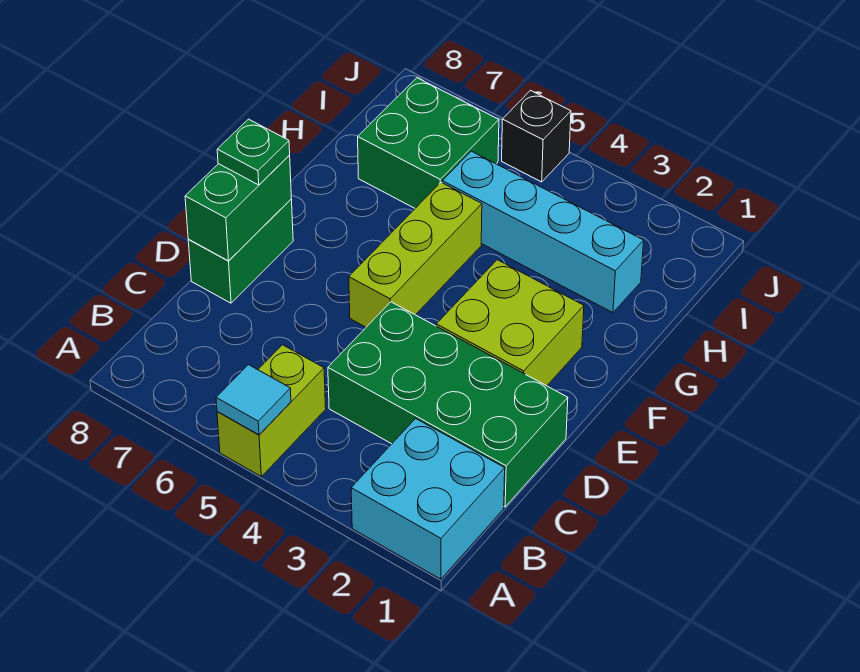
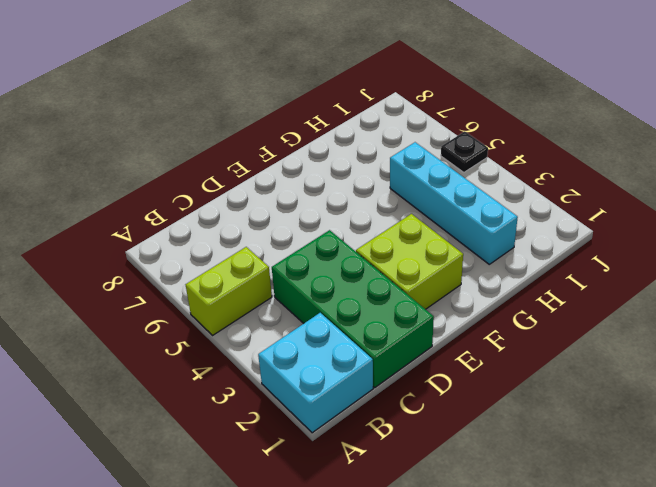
black 1x1 plate [441,132,488,172] -> black 1x1 brick [502,91,571,182]
none -> green 1x2 brick [188,199,293,303]
none -> lime 1x3 brick [349,182,482,327]
none -> green 2x2 brick [358,78,499,208]

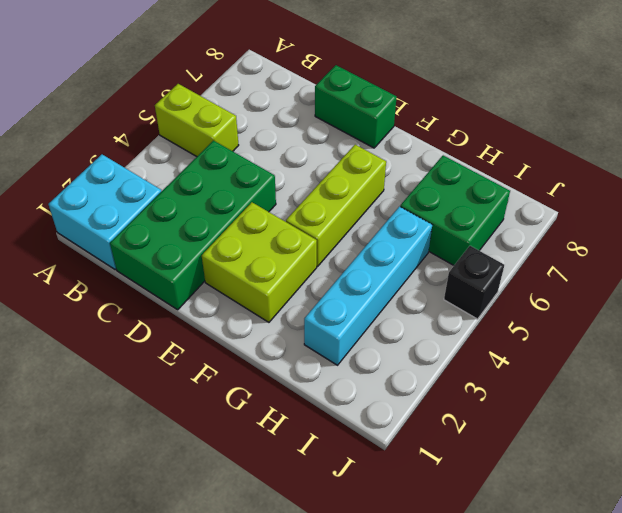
lime 1x3 brick [286,145,386,266] -> lime 1x3 brick turned to [349,182,482,327]
none -> cyan 1x1 tile [216,365,291,435]
none -> green 1x2 brick [185,156,291,261]
none -> green 1x1 plate [217,119,290,185]

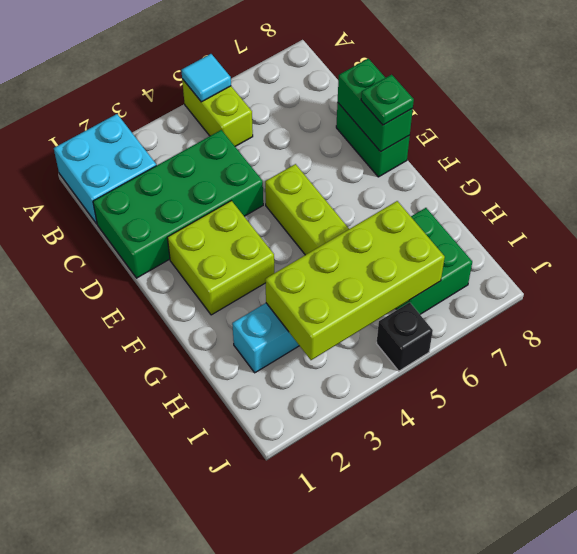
lime 2x4 brick [265,201,445,360] -> none

